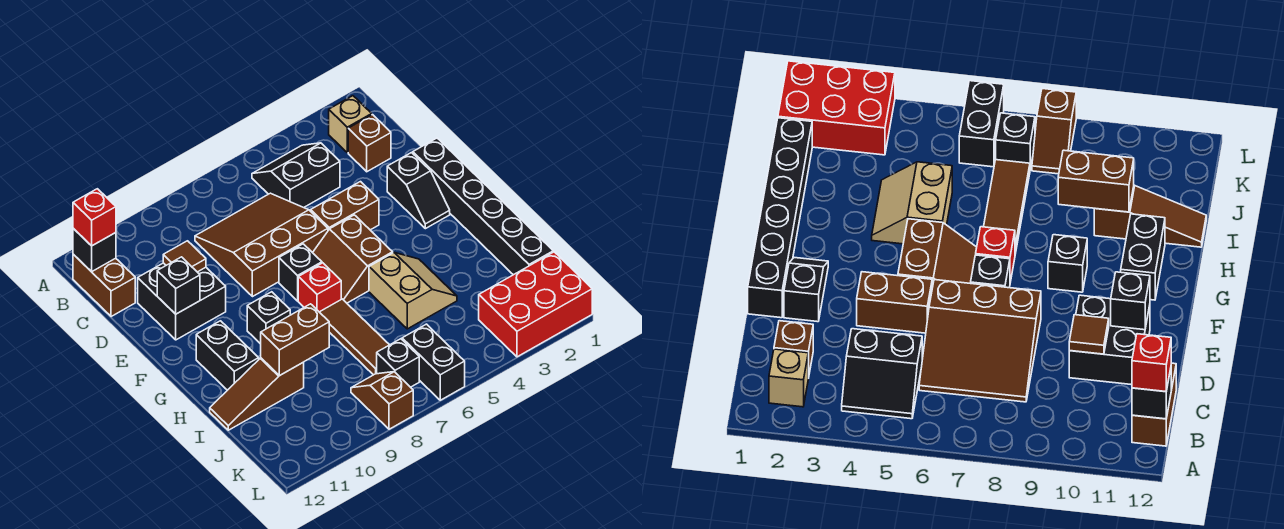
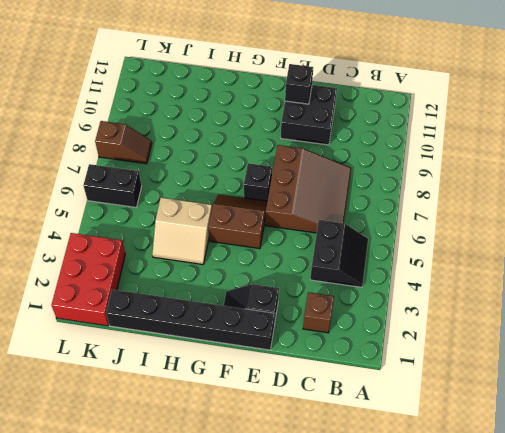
none -> tan 1x1 brick [329,96,372,153]
none -> brown 1x2 brick [73,254,135,317]
none -> brown 1x2 brick [311,182,379,230]

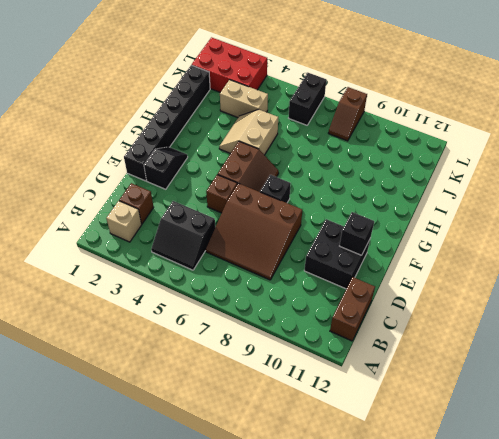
brown 1x1 brick [206,175,237,213] -> brown 1x2 brick [311,182,379,230]
tan 1x2 brick [220,80,268,118] -> none
none -> red 1x1 brick [298,263,341,312]
none -> black 1x1 brick [247,292,290,344]
none -> black 1x2 brick [196,321,259,390]

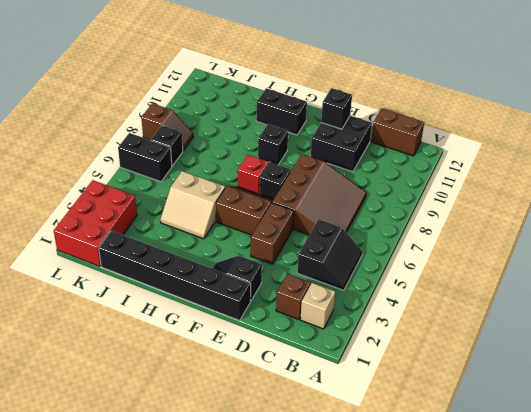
none -> brown 1x3 tile [320,299,389,375]
none -> brown 1x3 slope [210,358,304,430]
none -> black 1x1 brick [73,228,116,272]

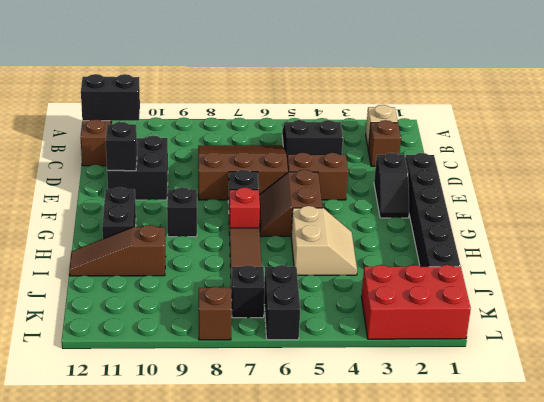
black 1x2 brick [81,74,140,121] -> black 1x1 brick [73,228,116,272]
none -> brown 1x1 tile [163,241,206,272]
none -> brown 1x2 brick [261,304,329,375]
none -> red 1x1 brick [73,189,116,246]

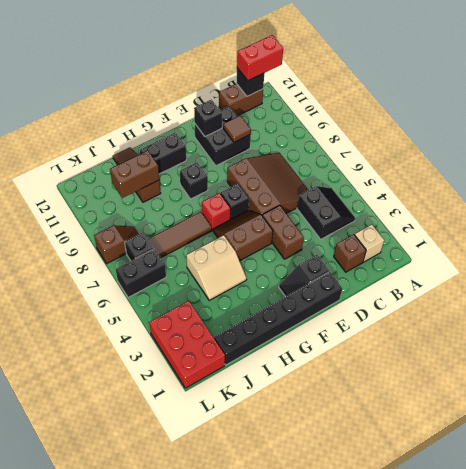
red 1x2 brick [237,35,283,81] -> red 1x1 brick [73,189,116,246]
brown 1x2 brick [110,151,159,198] -> brown 1x2 brick turned to [261,304,329,375]

